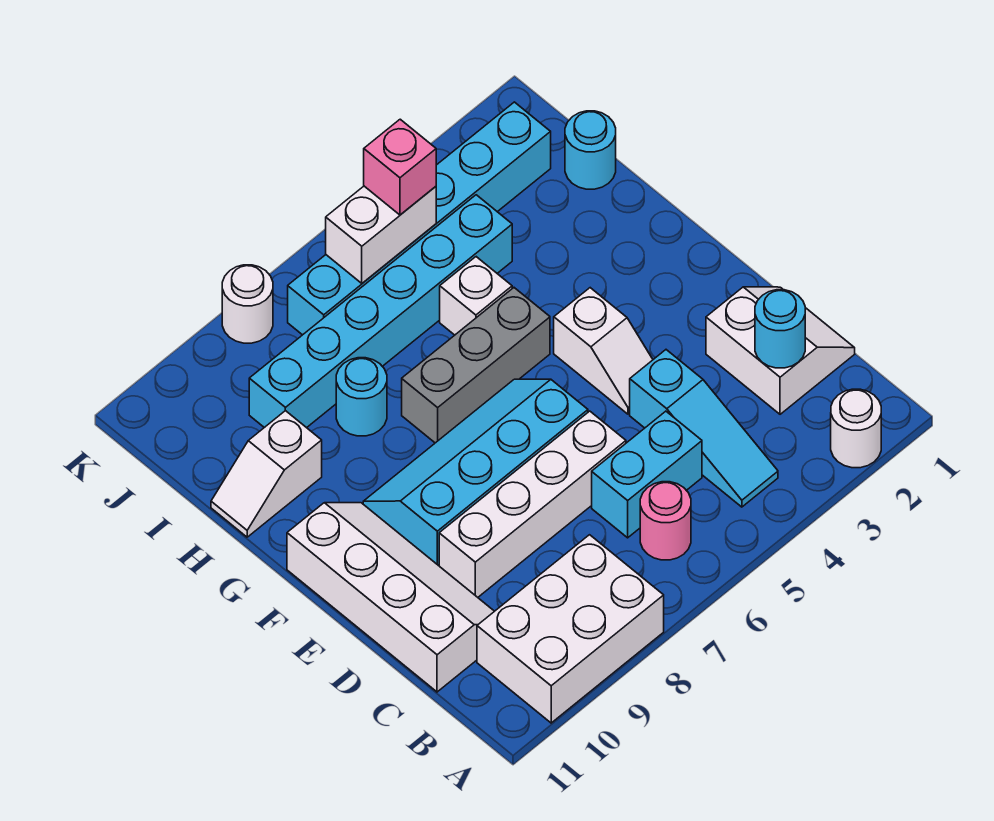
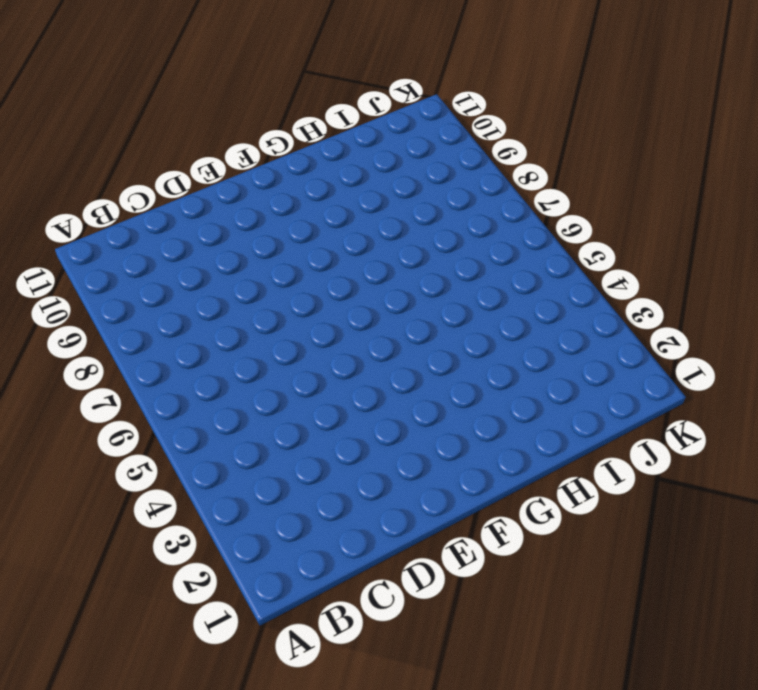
none -> white 1x1 round brick [831,389,881,468]
none -> white 2x3 brick [477,535,664,723]
none -> cyan 1x3 slope [630,350,778,507]

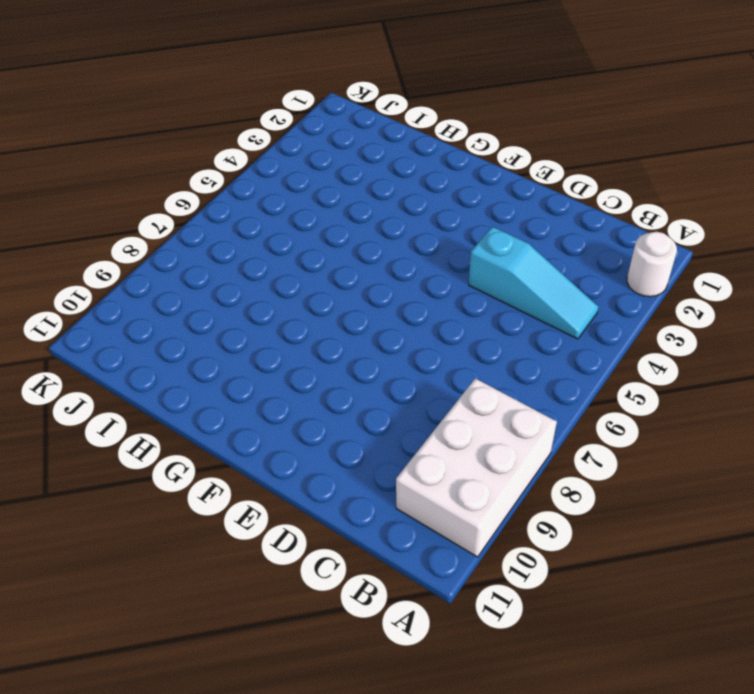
none -> pink 1x1 round brick [640,482,691,560]
none -> white 2x2 slope [706,287,855,414]
none -> cyan 1x2 brick [592,411,702,538]

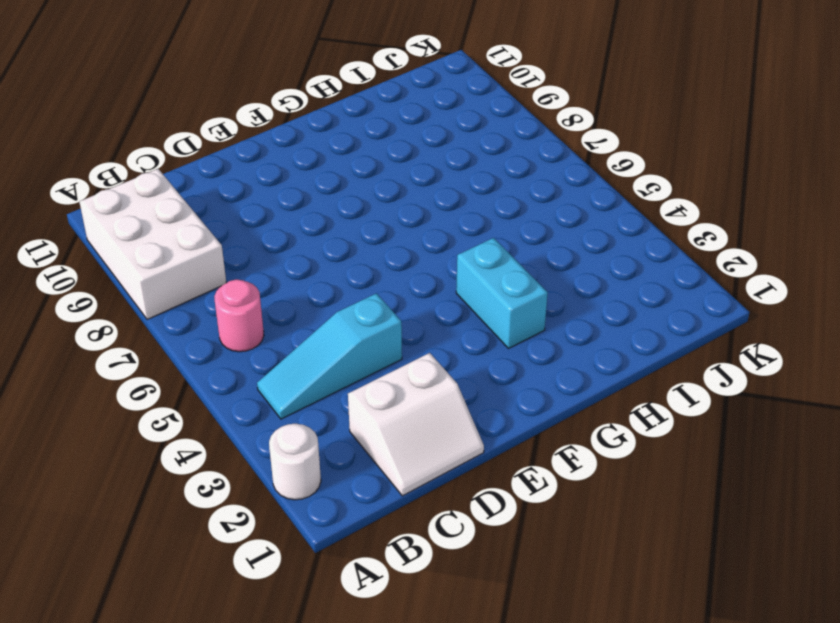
cyan 1x2 brick [456,238,548,349] -> cyan 1x2 brick moved to [592,411,702,538]
none -> white 2x4 slope [287,503,494,692]
none -> white 1x4 brick [439,411,626,597]
none -> white 1x2 slope [554,288,653,414]

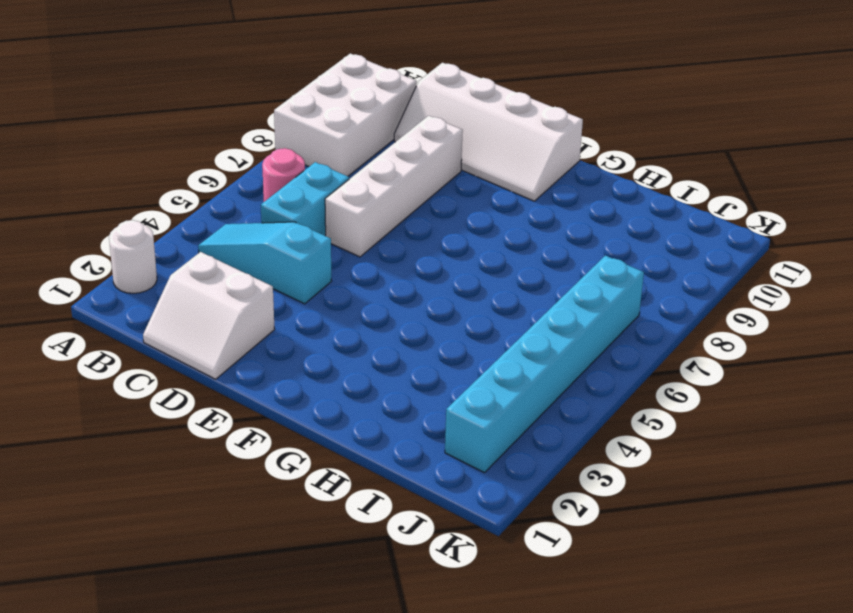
none -> white 1x2 slope [554,288,653,414]
none -> cyan 2x4 slope [363,379,588,566]
none -> grey 1x3 brick [402,288,550,443]

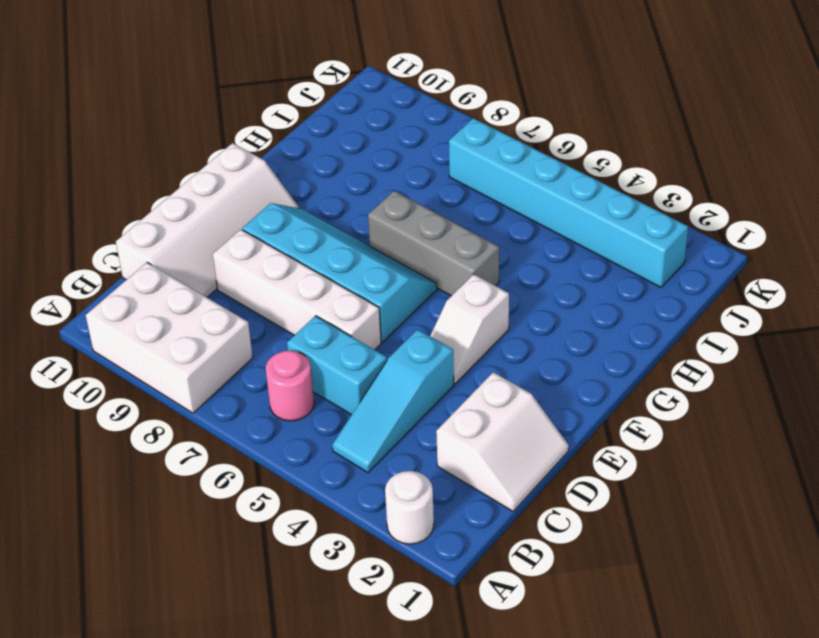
none -> white 1x1 brick [440,257,512,335]
none -> cyan 1x1 round brick [336,358,387,436]
none -> white 1x2 slope [211,411,322,537]

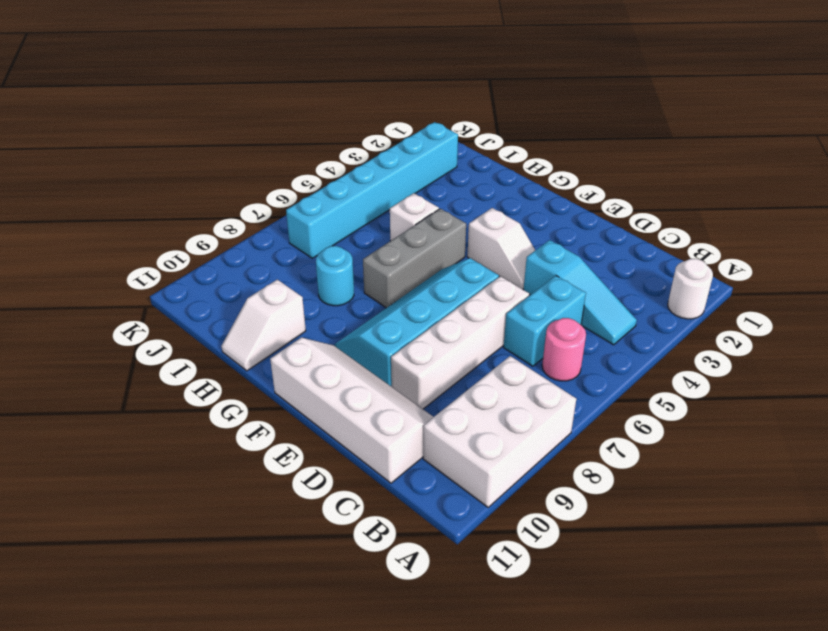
none -> white 2x2 slope [706,287,855,414]
none -> cyan 1x1 round brick [565,111,616,189]
none -> cyan 1x6 brick [249,195,512,428]

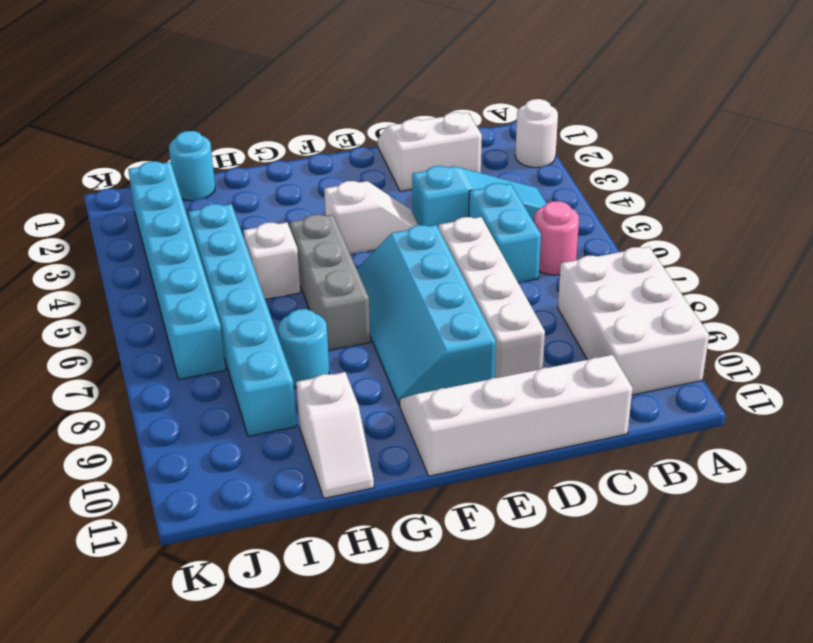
none -> white 1x1 round brick [222,265,273,343]
none -> cyan 1x1 round brick [755,290,805,368]
none -> white 1x2 brick [326,186,436,283]

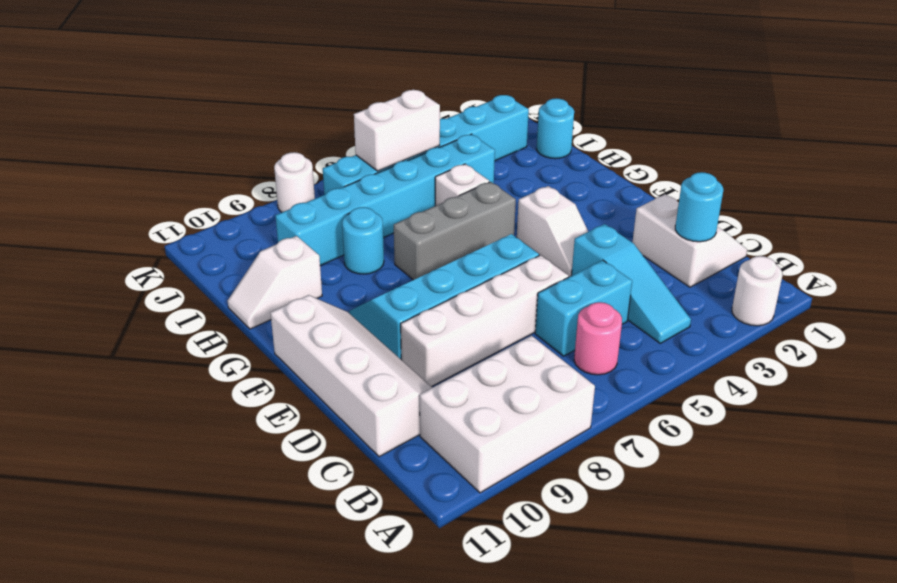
none -> pink 1x1 brick [364,119,436,215]

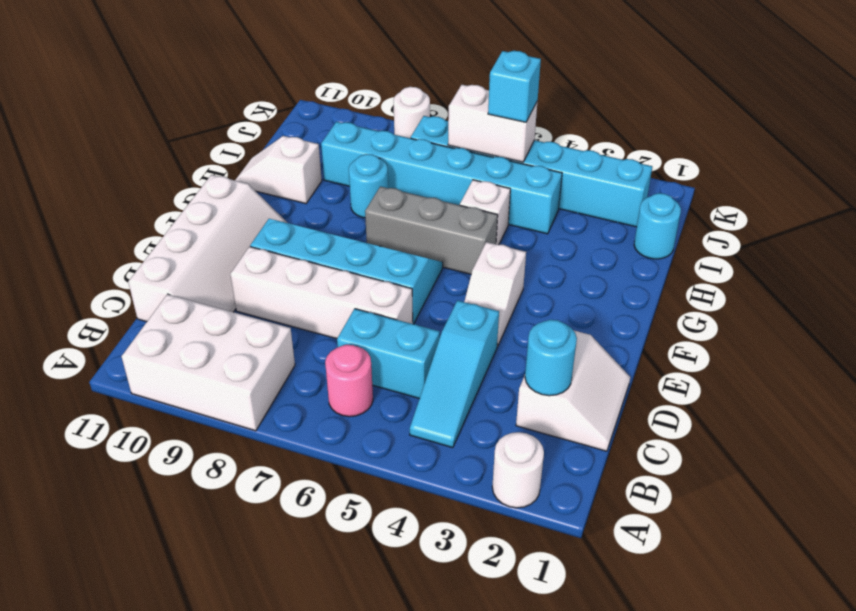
cyan 1x1 brick [488,51,541,122] -> pink 1x1 brick [364,119,436,215]

